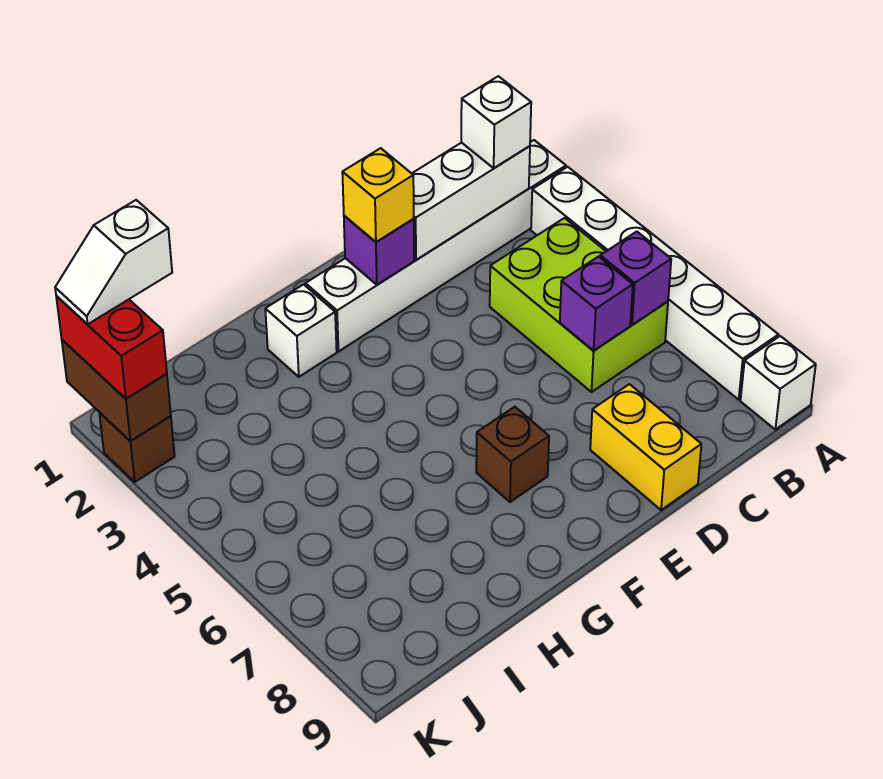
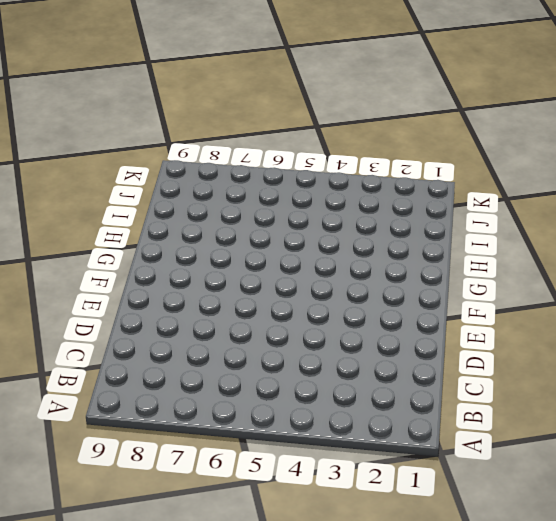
none -> white 1x6 brick [306,140,566,351]
none -> white 1x6 brick [531,167,778,400]
none -> white 1x1 brick [740,336,816,430]

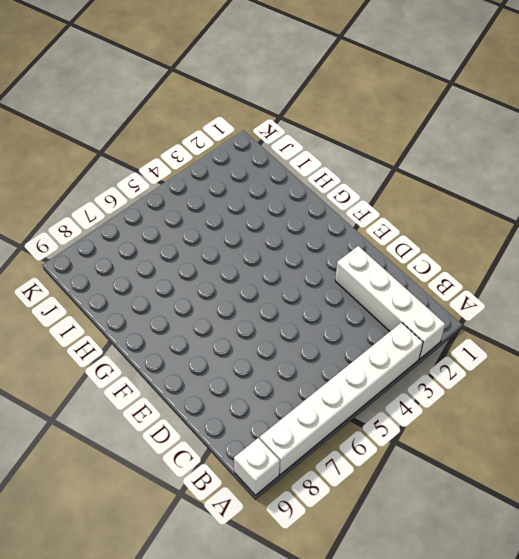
white 1x4 brick [335,246,445,359] -> white 1x6 brick [306,140,566,351]
none -> lime 2x3 brick [490,218,668,392]
none -> yellow 1x2 brick [590,384,701,510]
none -> brown 1x1 brick [476,407,549,502]

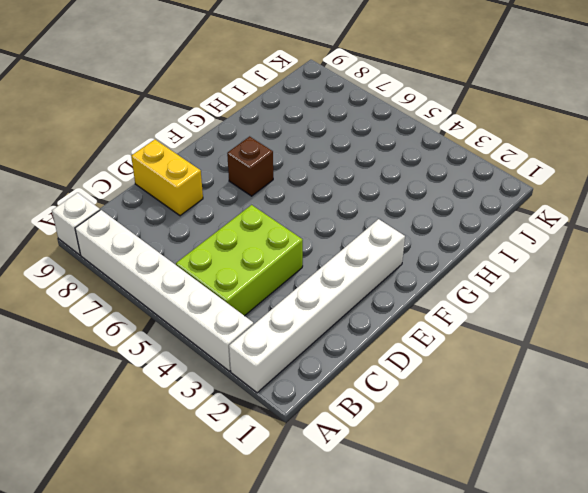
lime 2x3 brick [176,205,303,316] -> lime 2x3 brick turned to [490,218,668,392]
none -> white 1x1 brick [265,285,337,377]
none -> brown 1x1 brick [99,413,175,482]
none -> white 1x3 brick [412,143,530,260]

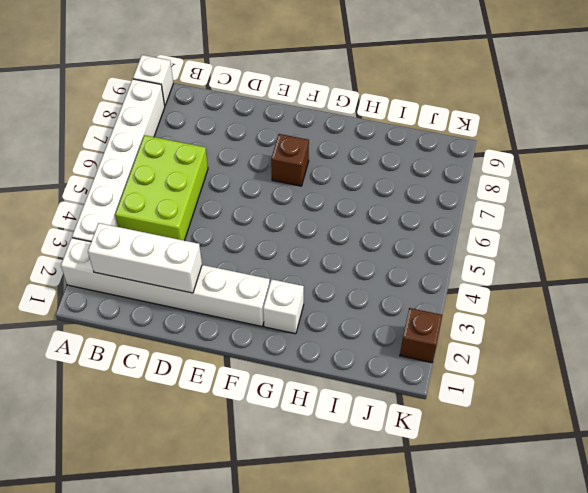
none -> yellow 1x2 brick [590,384,701,510]
none -> purple 1x1 brick [600,232,671,325]
none -> purple 1x1 brick [560,257,633,351]

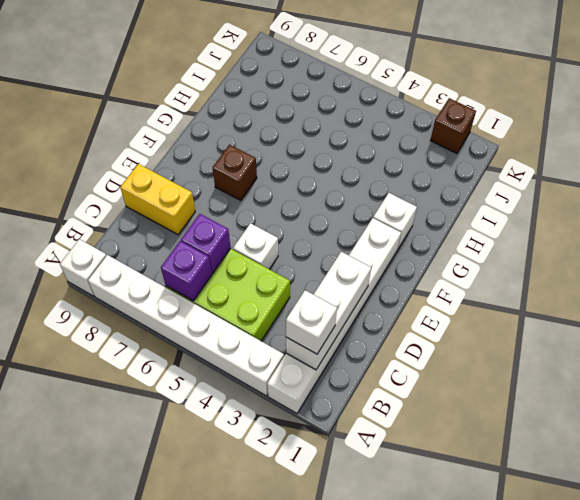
white 1x1 brick [233,223,278,269] -> none
none -> purple 1x1 brick [344,216,414,285]
none -> brown 1x2 brick [62,340,171,441]
none -> yellow 1x1 brick [342,148,414,242]

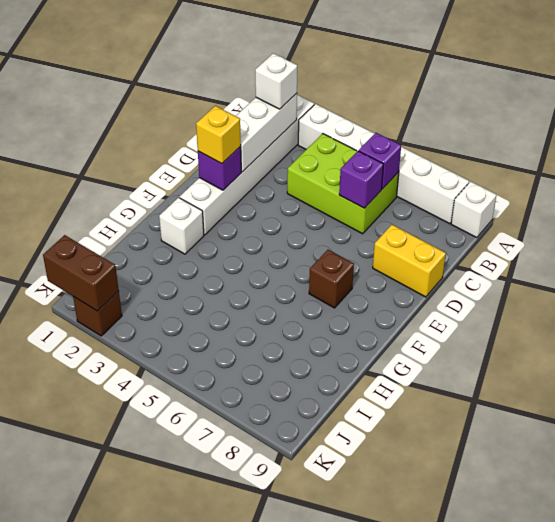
none -> red 1x2 brick [56,296,167,399]
none -> white 1x2 slope [55,200,172,324]

